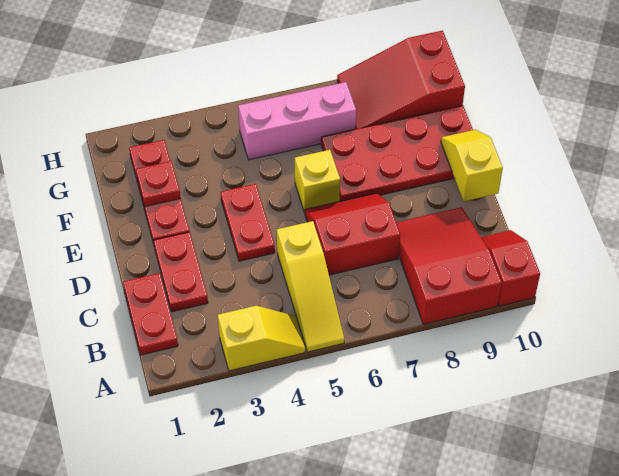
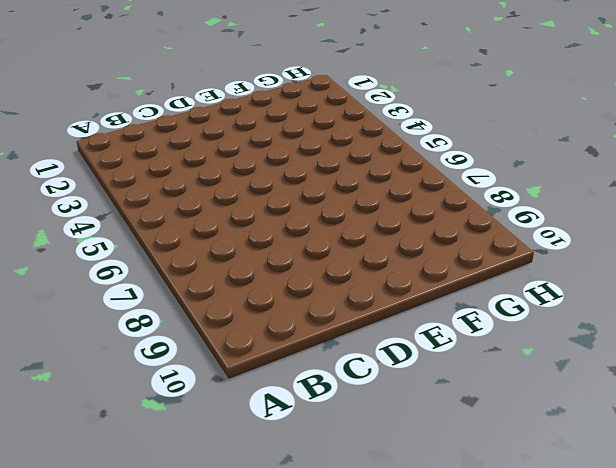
none -> yellow 1x2 slope [218,306,305,371]
none -> yellow 1x3 slope [277,221,344,352]
none -> red 2x3 slope [396,207,502,324]

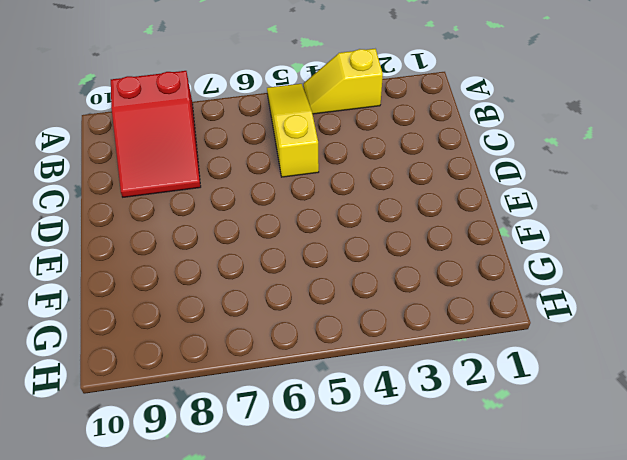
none -> red 1x2 slope [481,230,540,306]
none -> red 1x2 plate [123,273,178,355]
none -> red 1x2 plate [153,232,208,312]

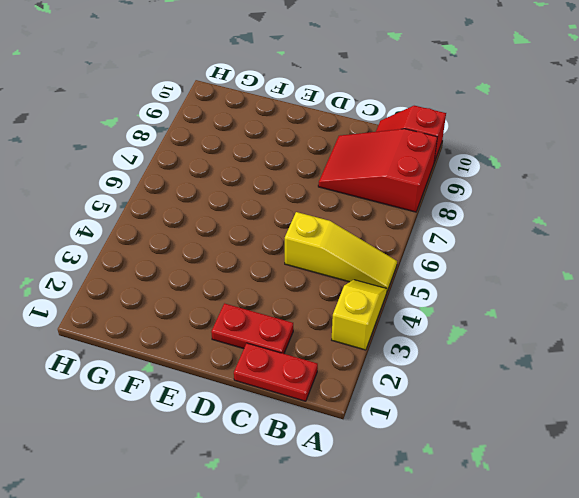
none -> red 2x2 slope [304,193,400,275]
none -> red 1x2 plate [221,184,275,261]
none -> red 1x3 plate [129,140,189,244]

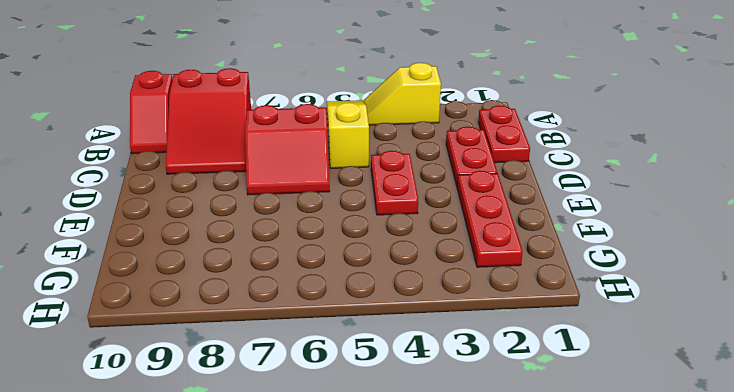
none -> yellow 1x1 brick [295,150,340,212]
none -> red 2x4 plate [321,106,473,201]
none -> pink 1x3 brick [238,82,356,160]

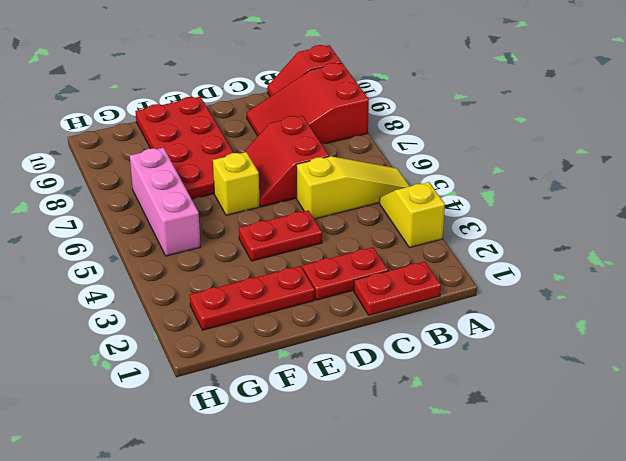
none -> red 2x3 slope [337,31,465,129]
none -> yellow 1x2 slope [441,130,503,201]
none -> red 1x1 plate [136,161,181,207]

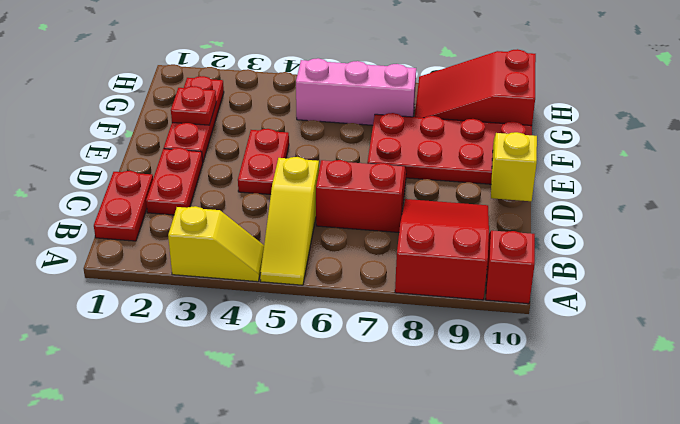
none -> yellow 1x1 brick [295,150,340,212]

